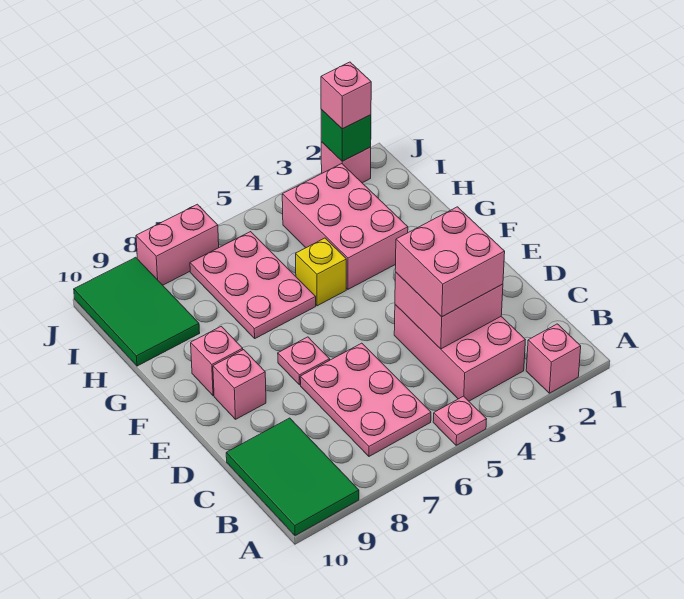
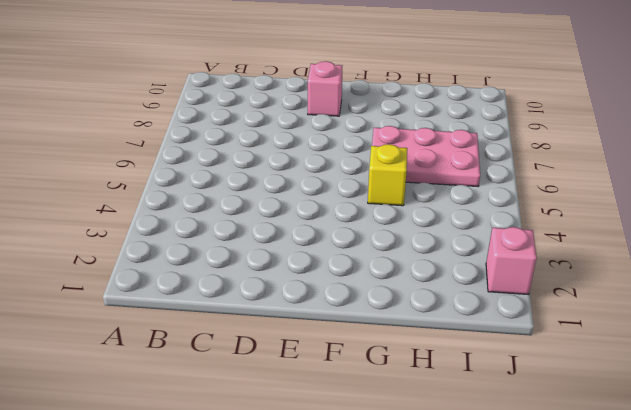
none -> pink 1x1 brick [526,324,581,393]
none -> pink 1x1 plate [433,396,487,445]
none -> green 2x3 tile [226,418,359,536]

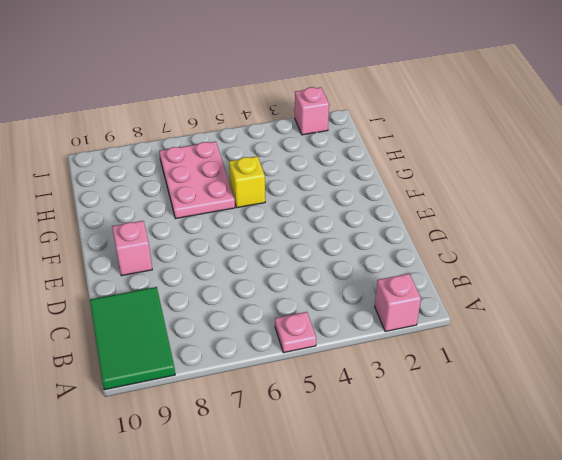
none -> pink 2x3 brick [394,305,525,401]
none -> pink 2x3 plate [300,343,431,456]
none -> pink 1x1 plate [278,337,330,385]

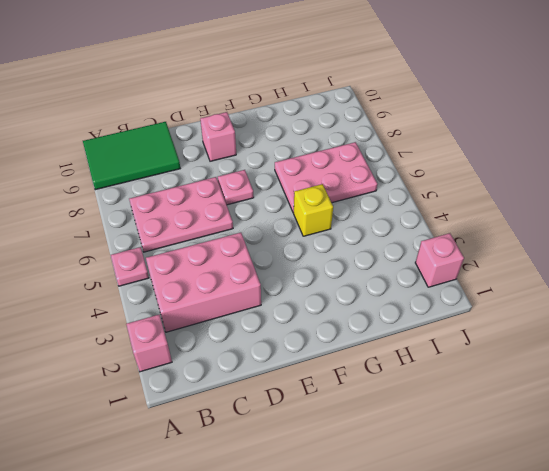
none -> pink 1x1 brick [191,326,243,396]
none -> pink 2x3 brick [282,164,408,289]
none -> green 2x3 tile [74,257,200,366]

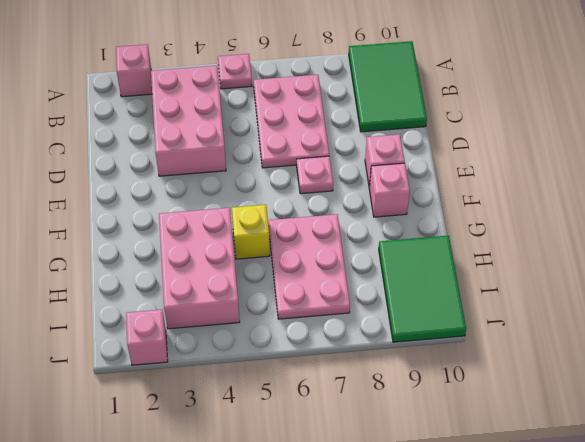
none -> pink 1x2 brick [136,204,219,285]
none -> pink 2x2 brick [395,272,503,349]
none -> green 1x1 brick [321,110,371,161]

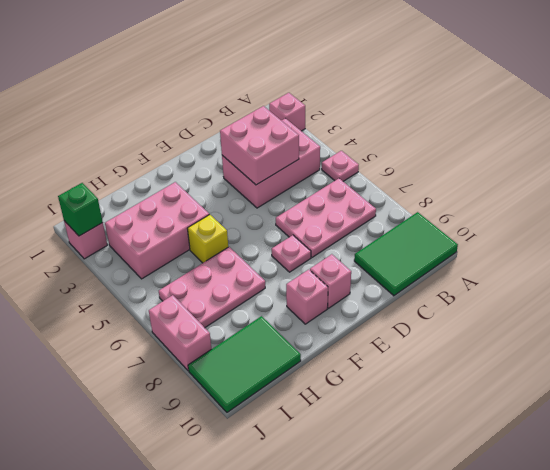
none -> pink 2x2 brick [395,207,505,317]
none -> pink 1x1 brick [321,62,371,129]

